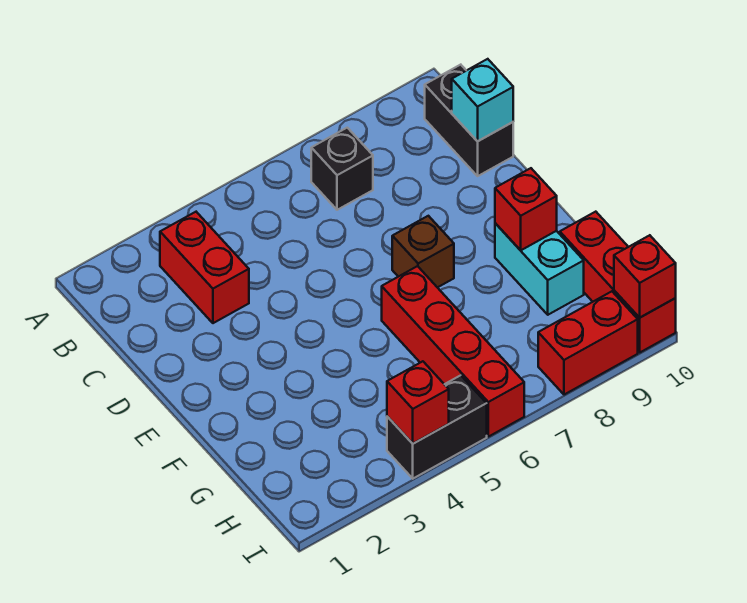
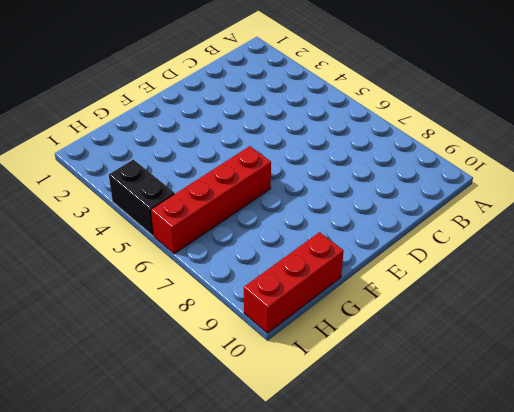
none -> red 1x2 brick [160,212,249,323]
none -> black 1x1 brick [311,128,373,210]
none -> black 1x2 brick [425,65,513,176]

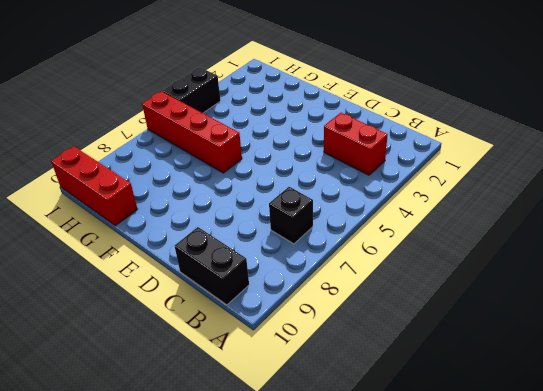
none -> brown 1x1 brick [392,216,454,288]
none -> cyan 1x2 brick [495,223,584,315]
none -> red 1x2 brick [538,291,638,395]

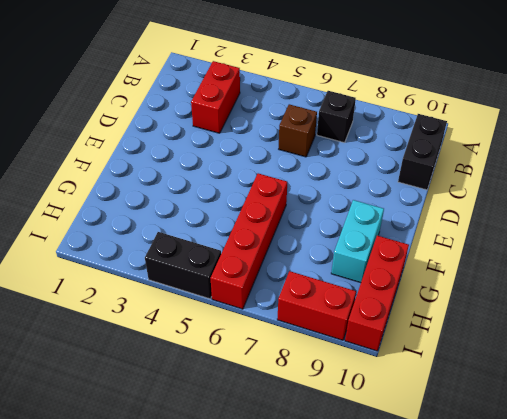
brown 1x1 brick [279,104,317,157] -> brown 1x1 brick moved to [392,216,454,288]
none -> cyan 1x1 brick [452,59,513,141]
none -> red 1x1 brick [495,168,557,250]
none -> red 1x1 brick [387,361,449,444]

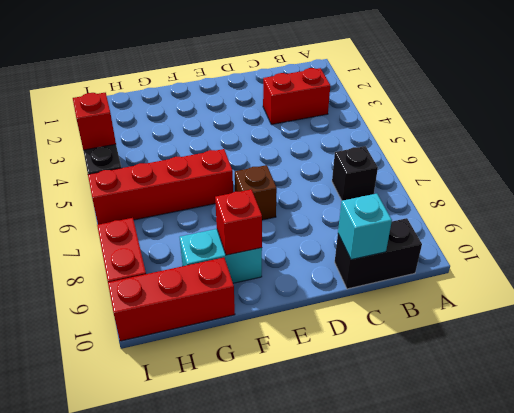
none -> red 1x1 brick [614,235,676,318]

